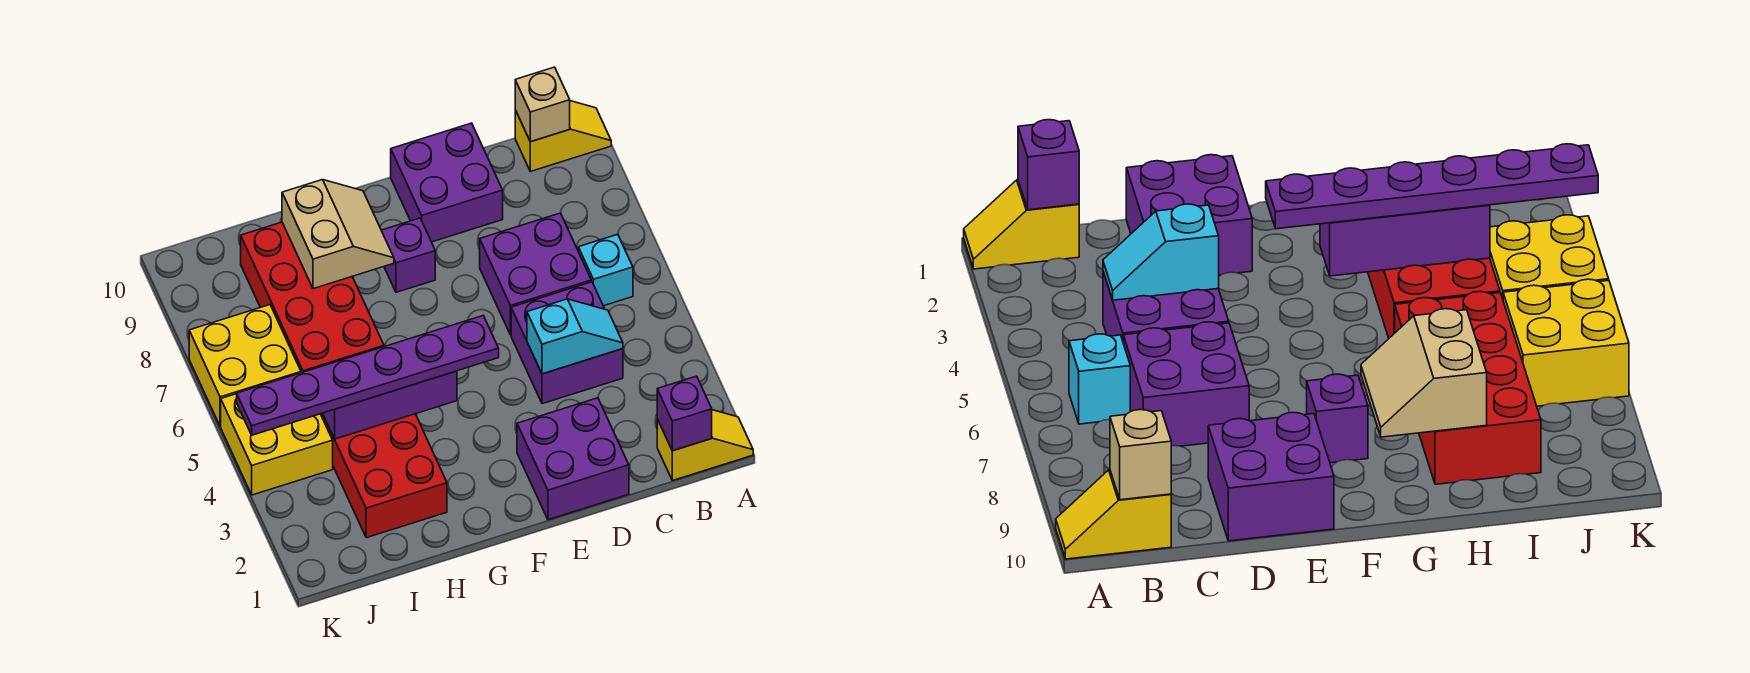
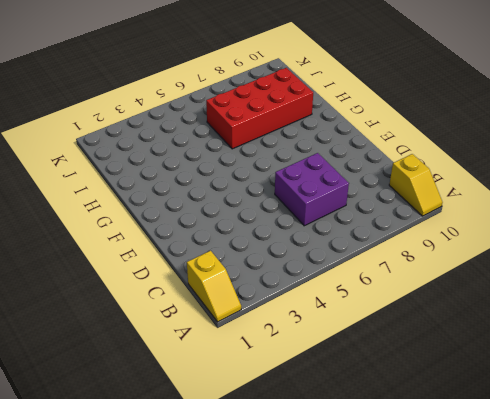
none -> cyan 1x1 brick [578,234,633,306]
none -> purple 2x2 brick [511,282,623,404]
none -> purple 2x2 brick [517,398,629,520]

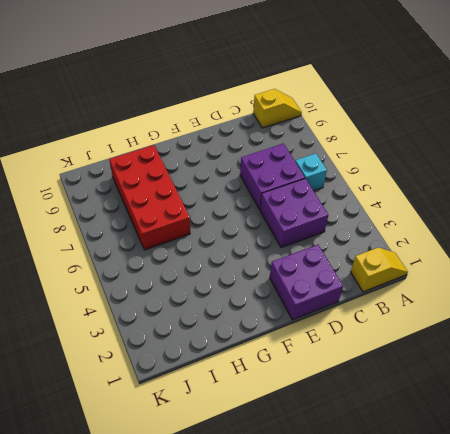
none -> purple 2x2 brick [391,123,503,242]
none -> purple 1x1 brick [381,218,435,292]
none -> red 2x4 brick [321,413,447,538]

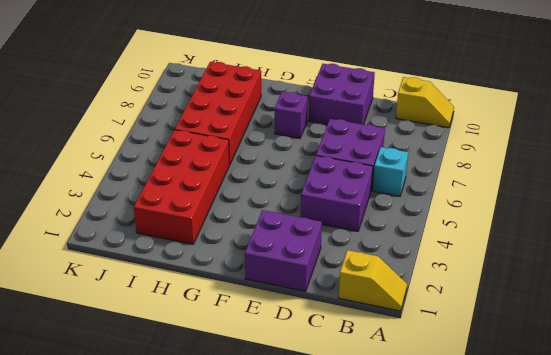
none -> yellow 2x2 brick [221,394,333,495]
none -> yellow 2x2 brick [189,305,301,426]
none -> purple 1x1 brick [657,376,712,451]

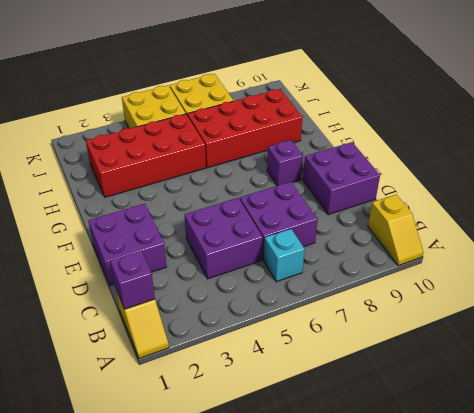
none -> tan 1x1 brick [515,67,570,142]
none -> cyan 1x2 slope [527,299,623,374]
none -> purple 1x3 brick [323,371,457,439]

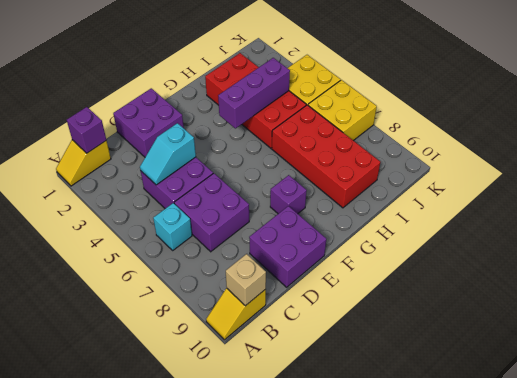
none -> tan 2x2 slope [282,180,394,289]
none -> purple 1x6 plate [237,316,499,435]

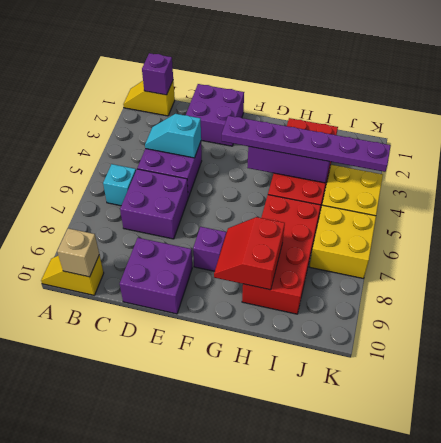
red 2x2 slope [214,217,285,290] -> tan 2x2 slope [282,180,394,289]

